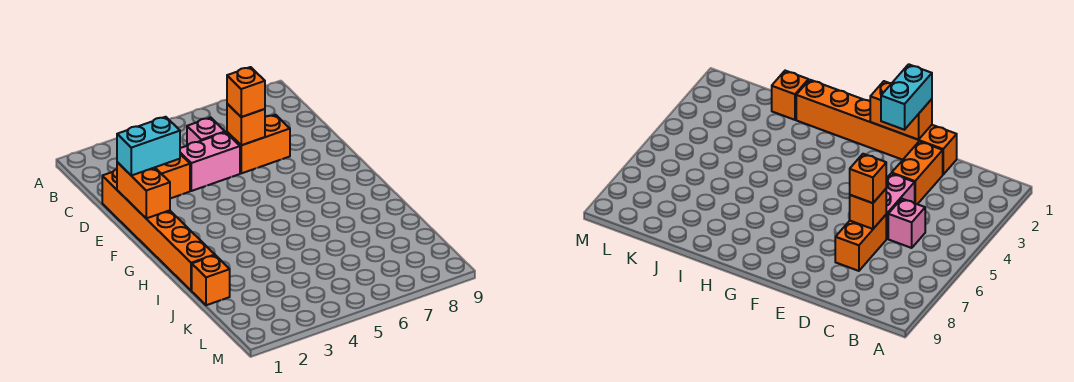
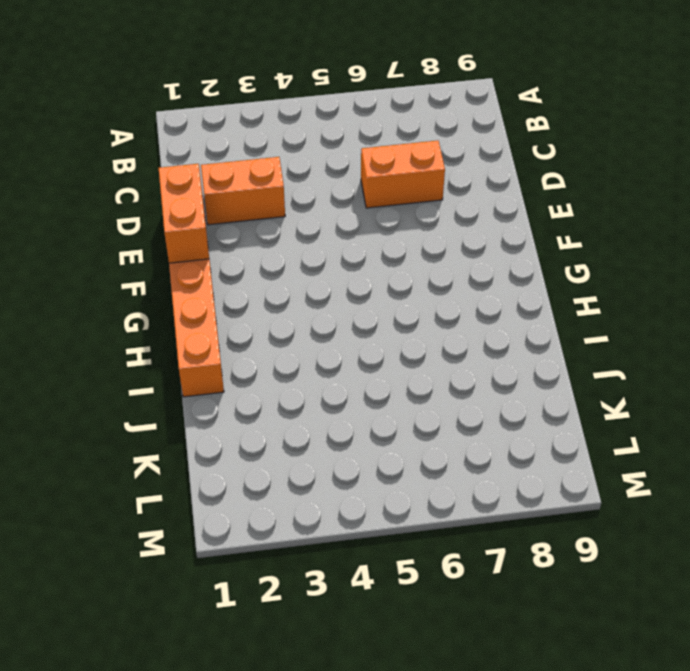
none -> pink 1x1 brick [187,118,225,146]
none -> pink 1x2 brick [180,132,240,191]

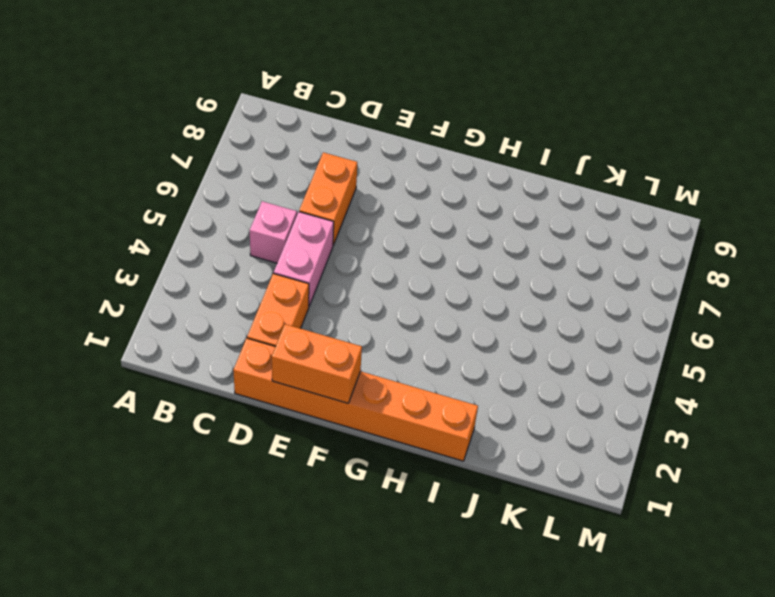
none -> orange 1x1 brick [192,255,230,305]
none -> orange 1x1 brick [227,104,265,145]

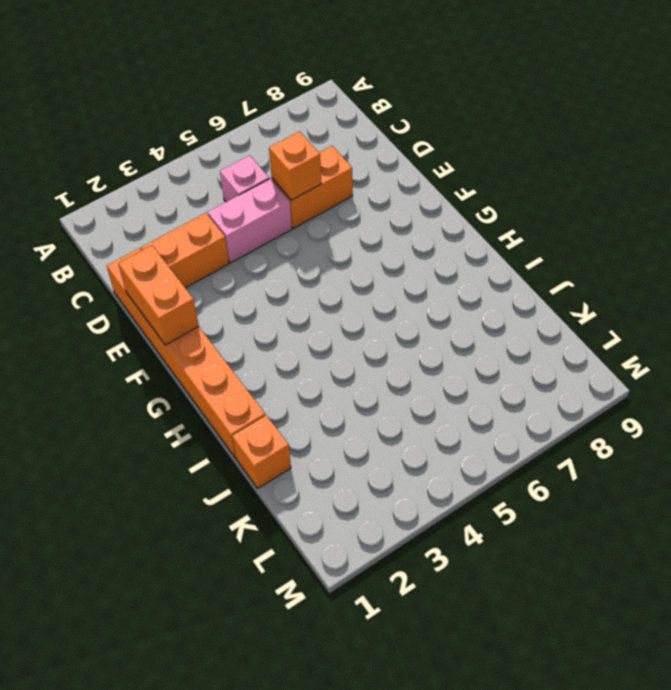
none -> orange 1x1 brick [227,67,265,117]
none -> cyan 1x2 brick [117,117,180,176]

